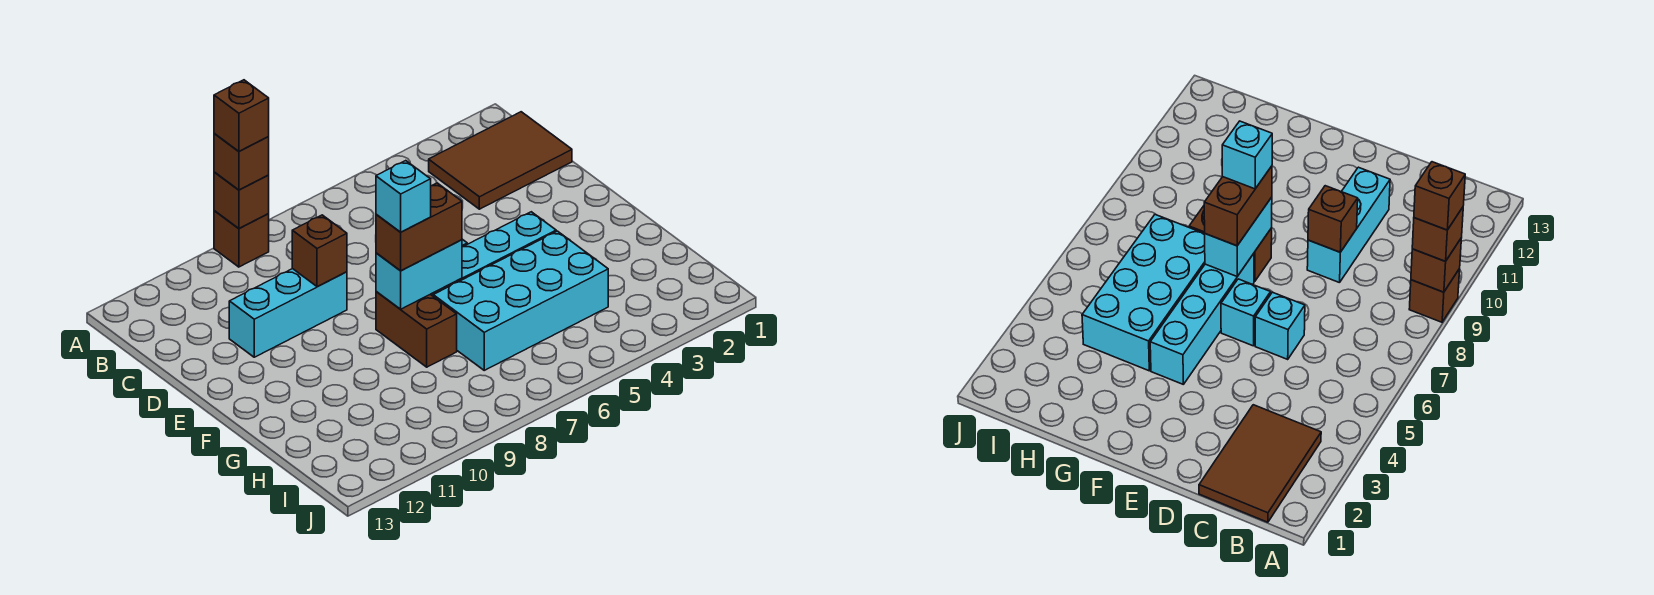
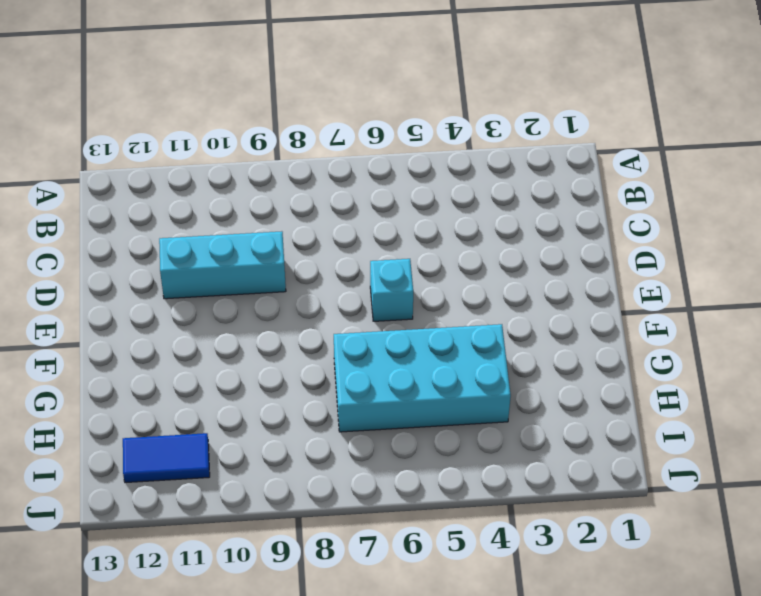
blue 1x2 tile [123,433,210,483] -> none
none -> brown 1x1 brick [214,211,269,267]
none -> brown 2x3 tile [429,112,572,209]
none -> cyan 1x1 brick [1255,292,1305,359]

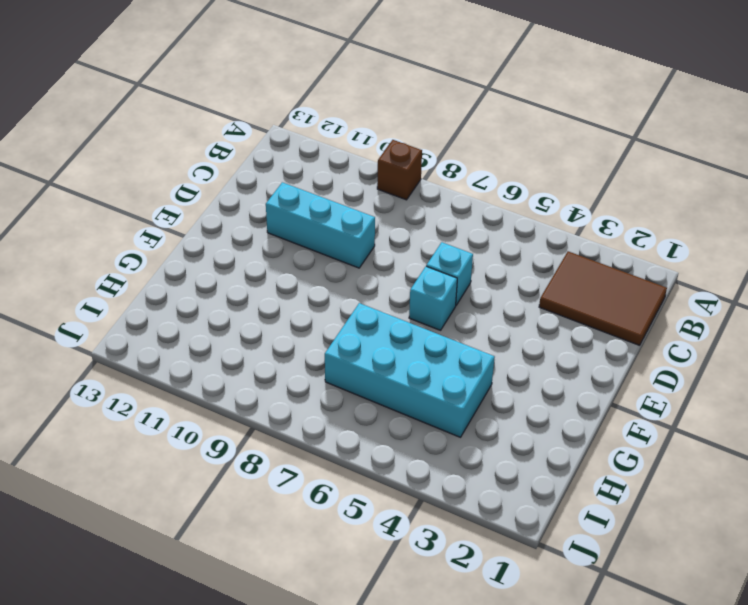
none -> cyan 1x4 brick [431,212,556,296]
none -> brown 1x2 brick [376,291,457,367]
none -> brown 1x1 brick [214,172,269,228]

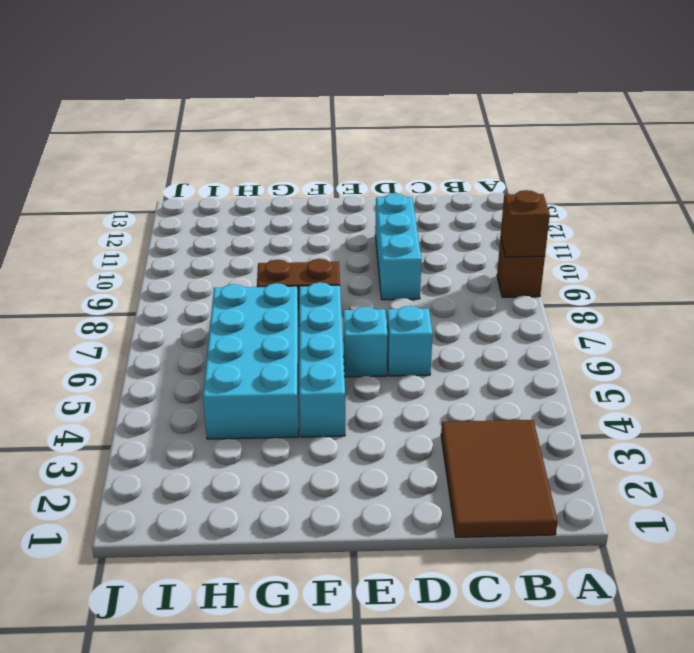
none -> brown 1x1 brick [292,215,347,287]
none -> cyan 1x2 brick [376,240,462,309]
none -> brown 1x1 brick [214,133,269,190]

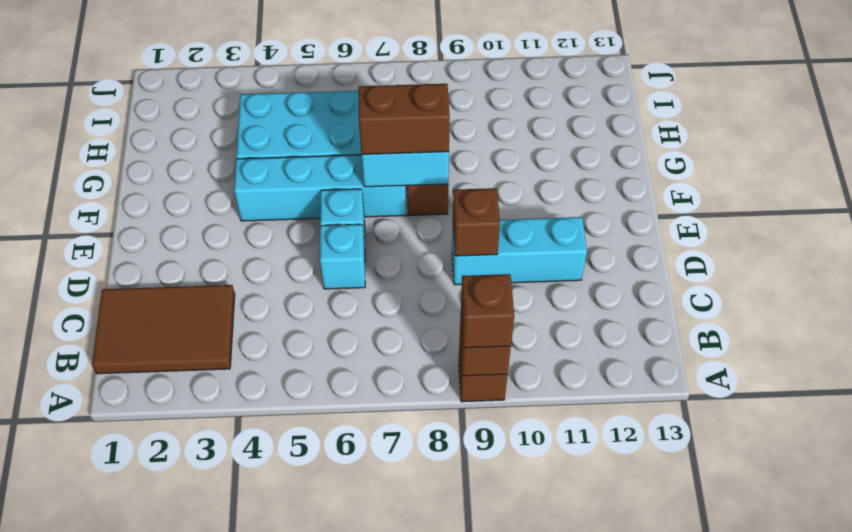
none -> brown 1x1 brick [214,80,269,151]
none -> cyan 1x1 brick [376,161,431,232]

